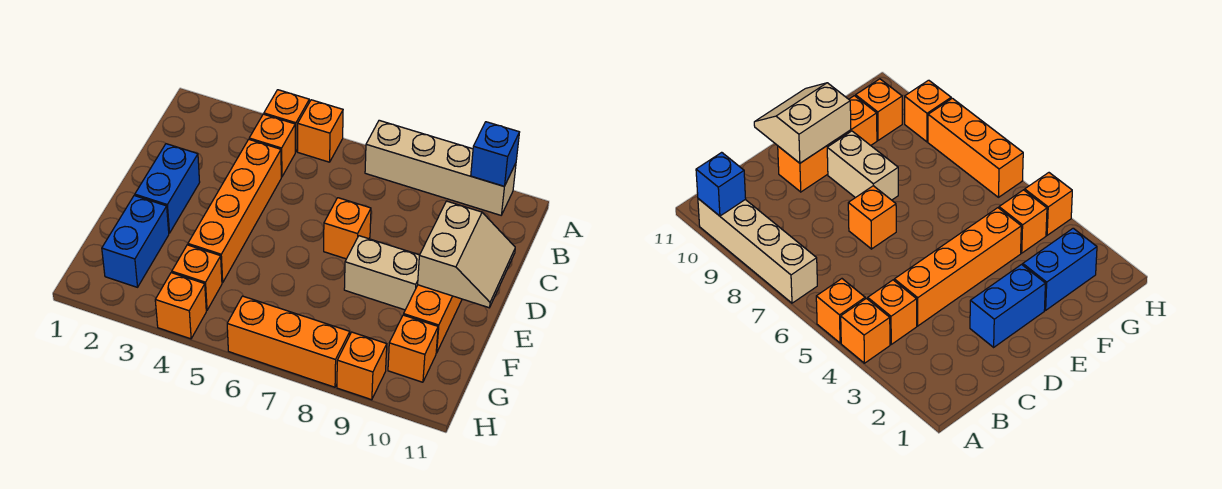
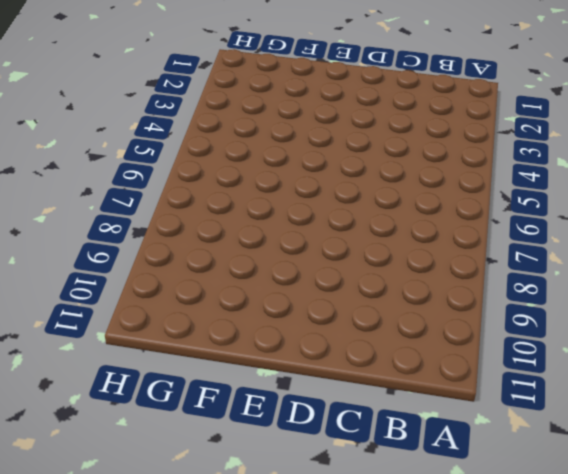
none -> orange 1x1 brick [264,90,309,152]
none -> orange 1x1 brick [298,100,343,162]
none -> tan 1x4 brick [365,120,516,215]

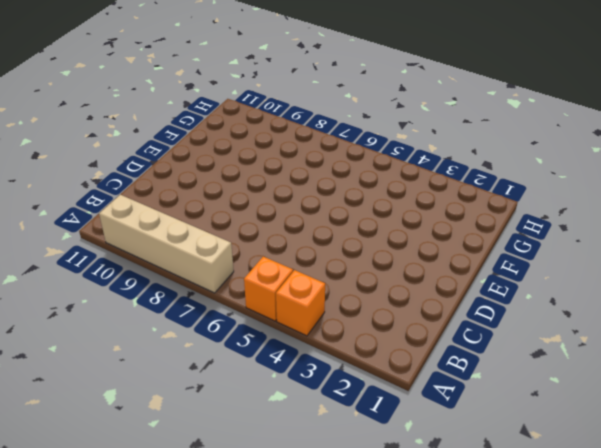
none -> orange 1x1 brick [249,114,295,177]
none -> orange 1x4 brick [188,140,281,283]
none -> blue 1x2 brick [135,144,200,233]

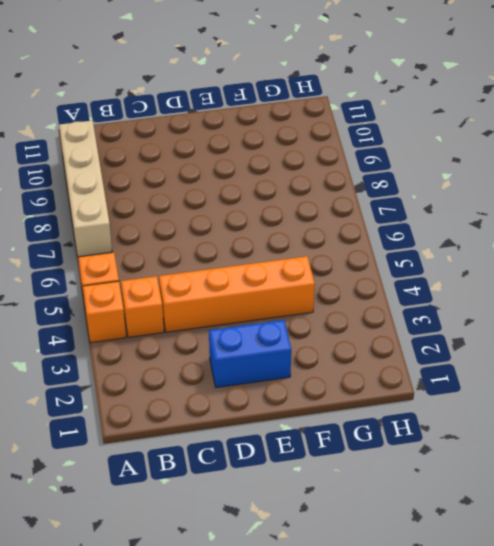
none -> orange 1x1 brick [324,198,371,259]
none -> orange 1x3 brick [404,285,462,353]
none -> tan 1x2 brick [344,236,420,310]

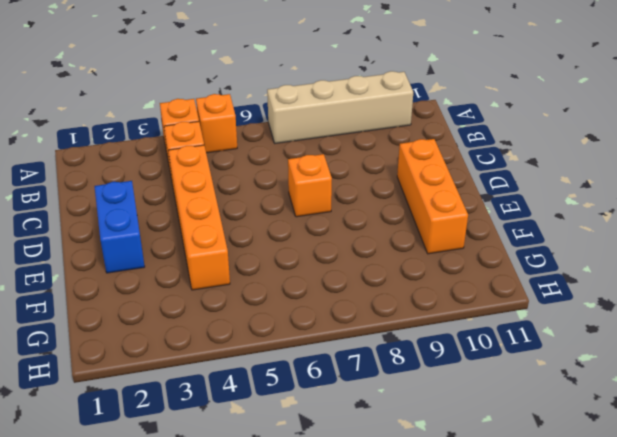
none -> tan 1x2 brick [344,236,420,310]
none -> blue 1x2 brick [102,196,169,287]
none -> orange 1x1 brick [172,245,222,310]

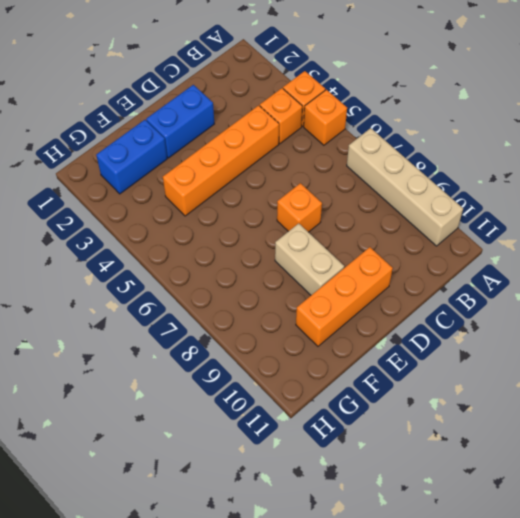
none -> orange 1x1 brick [172,245,222,310]
none -> orange 1x1 brick [388,315,438,382]
none -> orange 1x1 brick [155,273,206,339]

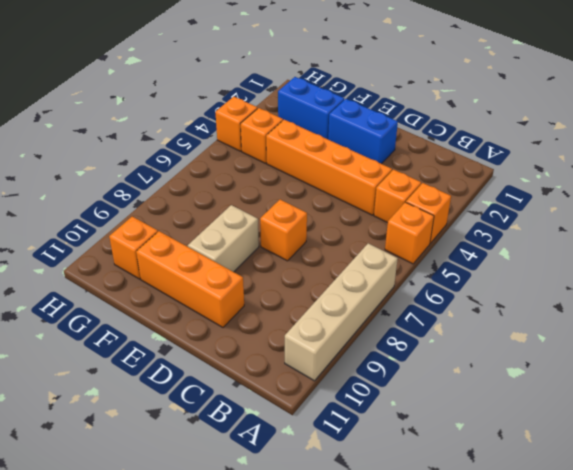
none -> orange 1x3 brick [227,296,350,387]
none -> orange 1x1 brick [337,332,387,400]
none -> blue 1x1 brick [471,122,519,186]

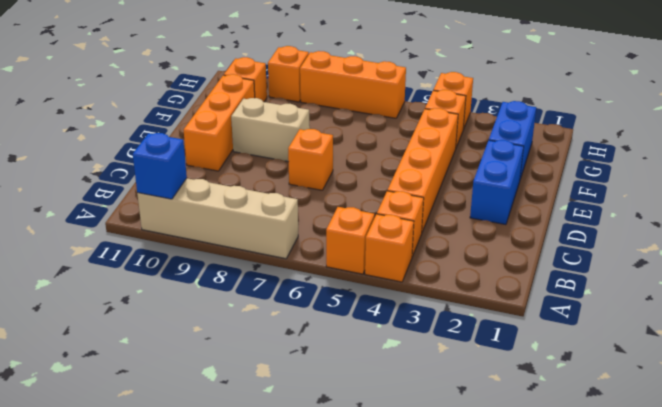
none -> tan 2x2 slope [418,201,515,308]

